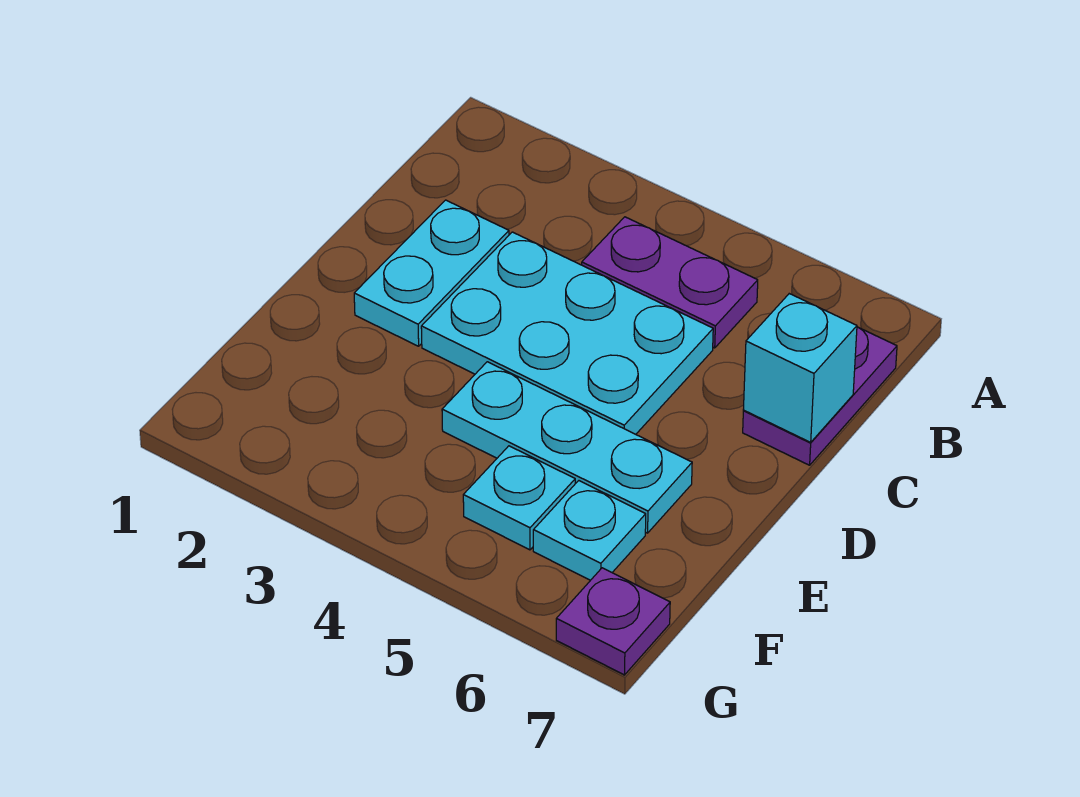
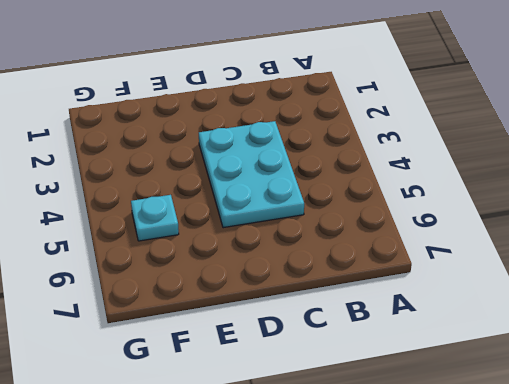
none -> purple 1x2 plate [582,217,758,348]
none -> purple 1x2 plate [743,327,897,465]

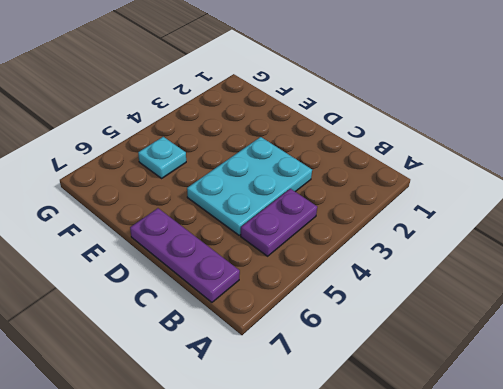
purple 1x3 plate [130,208,240,302] -> purple 1x2 plate [743,327,897,465]
none -> cyan 1x2 plate [354,200,509,346]
none -> cyan 1x3 plate [442,362,692,533]

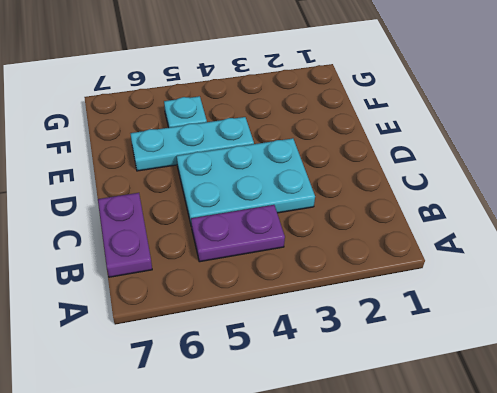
none -> cyan 1x2 plate [354,200,509,346]
none -> cyan 1x1 plate [533,481,646,580]

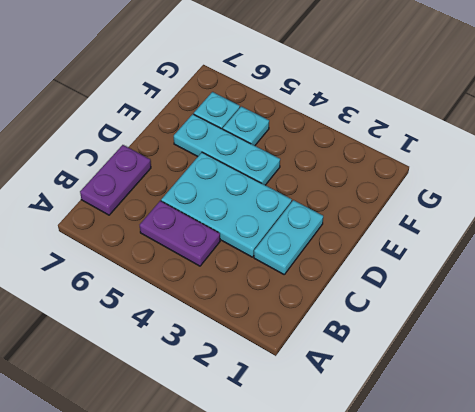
none -> purple 1x1 plate [556,568,670,675]
none -> cyan 1x1 brick [743,294,857,442]

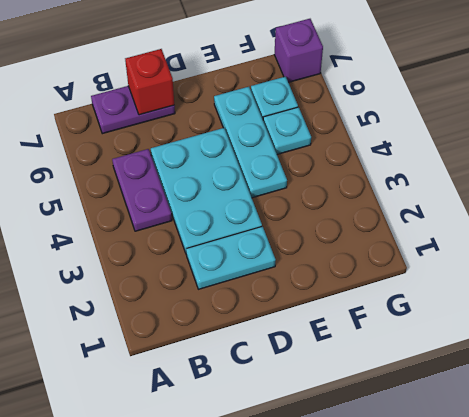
red 1x1 brick [125,49,174,115] -> cyan 1x1 brick [743,294,857,442]
purple 1x1 brick [274,19,323,82] -> purple 1x1 plate [556,568,670,675]

